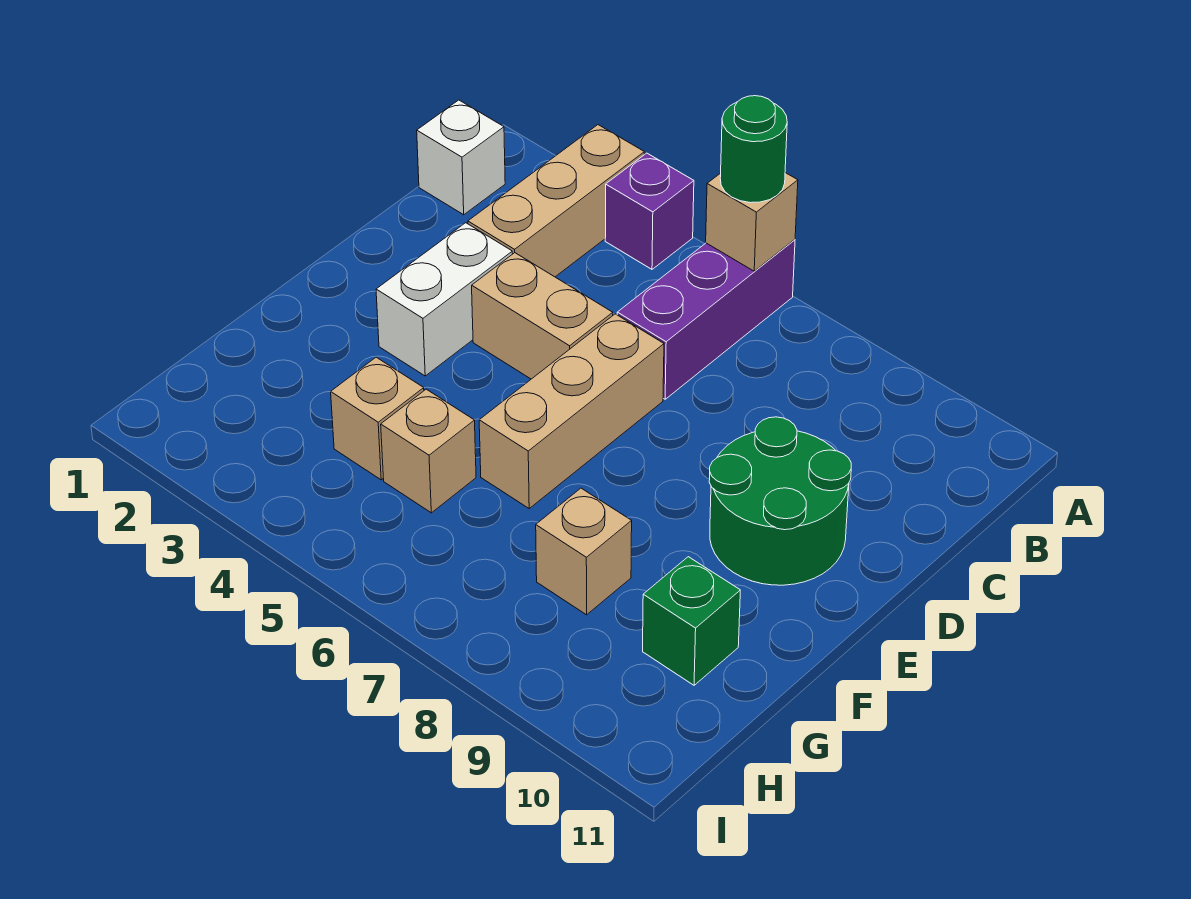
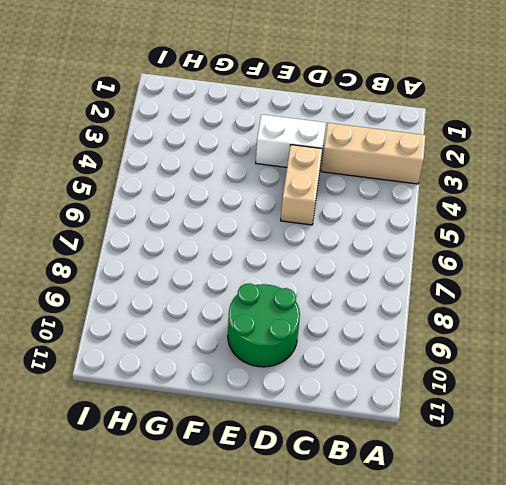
none -> purple 1x1 brick [605,153,694,269]
none -> purple 1x3 brick [617,240,795,399]
none -> white 1x1 brick [417,100,505,215]

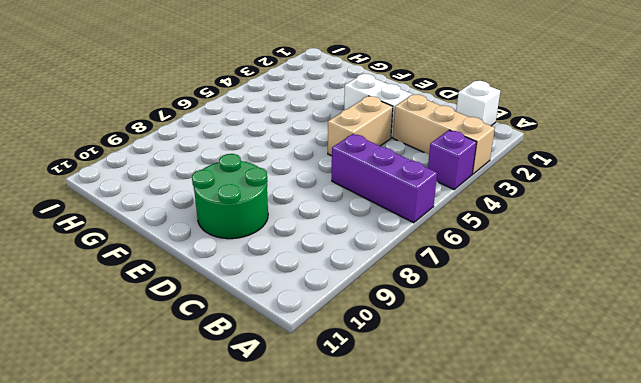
none -> tan 1x3 brick [479,314,664,508]
none -> tan 1x1 brick [331,357,424,480]
none -> tan 1x1 brick [381,389,476,513]

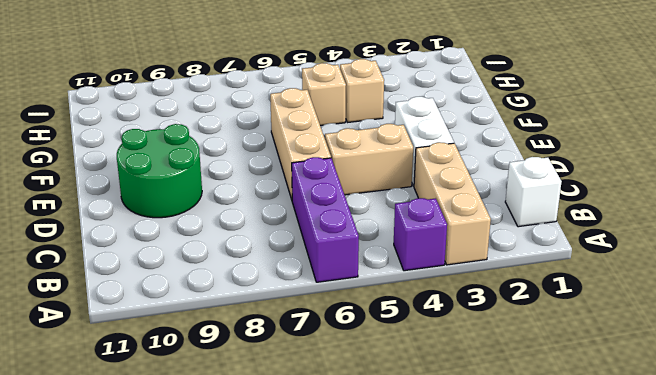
none -> tan 1x1 brick [536,488,632,615]
none -> green 1x1 brick [643,557,740,685]
none -> tan 1x1 brick [706,173,798,271]

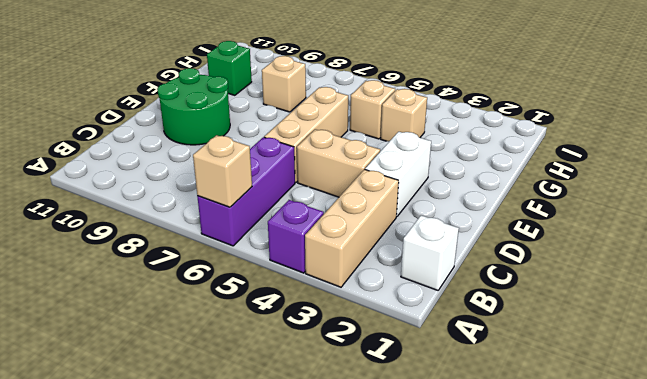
none -> green 1x1 round brick [720,96,787,203]

